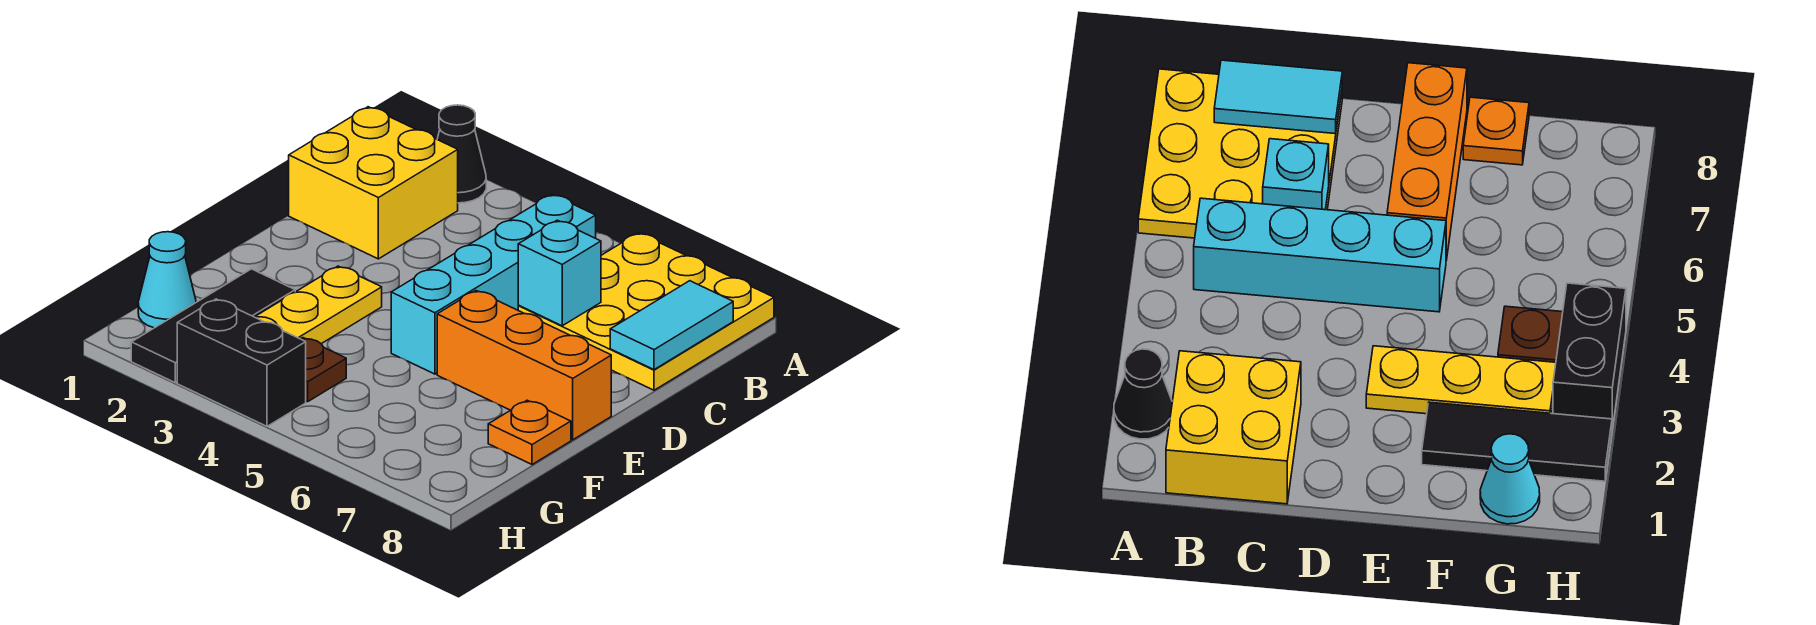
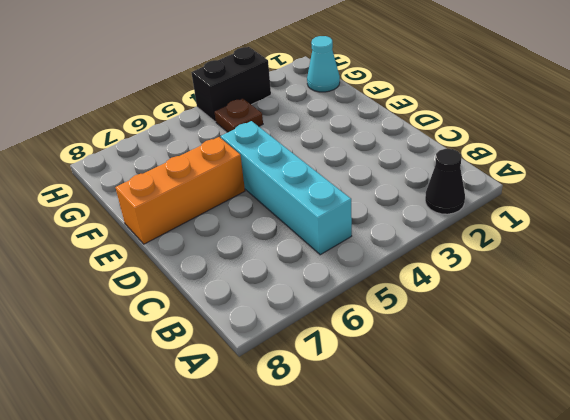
none -> yellow 3x3 plate [518,233,774,390]
none -> yellow 2x2 brick [289,107,458,259]
none -> yellow 1x3 plate [255,266,382,344]

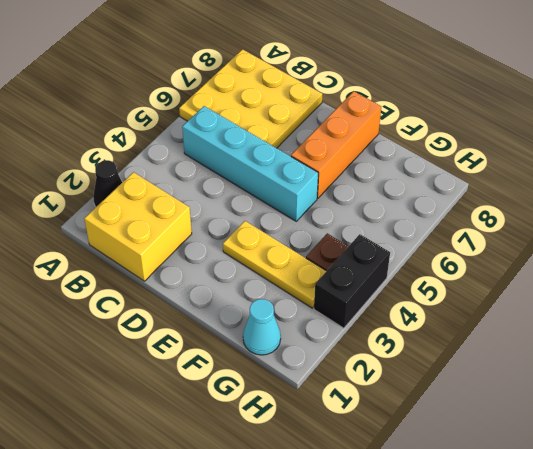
none -> black 1x3 tile [131,269,295,382]
none -> orange 1x1 plate [488,400,571,465]
none -> cyan 1x2 tile [610,281,733,370]

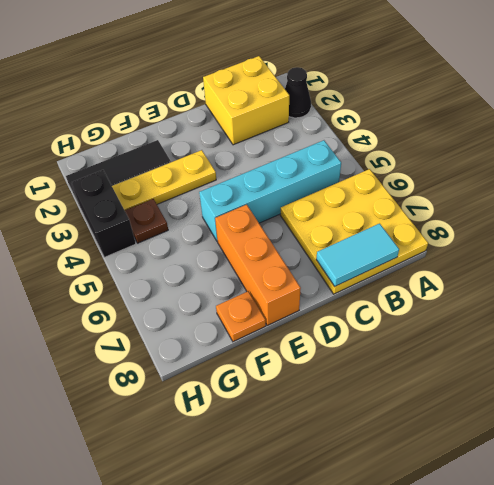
none -> cyan 1x1 cone [138,232,196,328]
none -> cyan 1x1 brick [518,220,601,326]

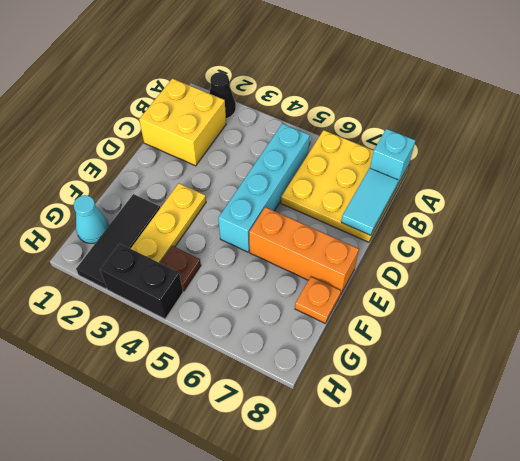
cyan 1x1 brick [370,129,416,185] -> cyan 1x1 brick moved to [518,220,601,326]

